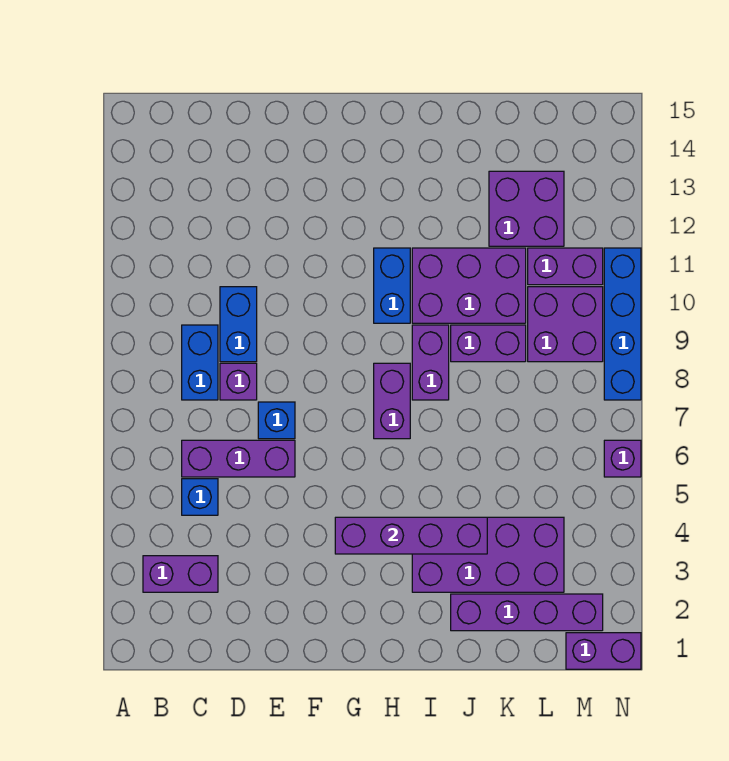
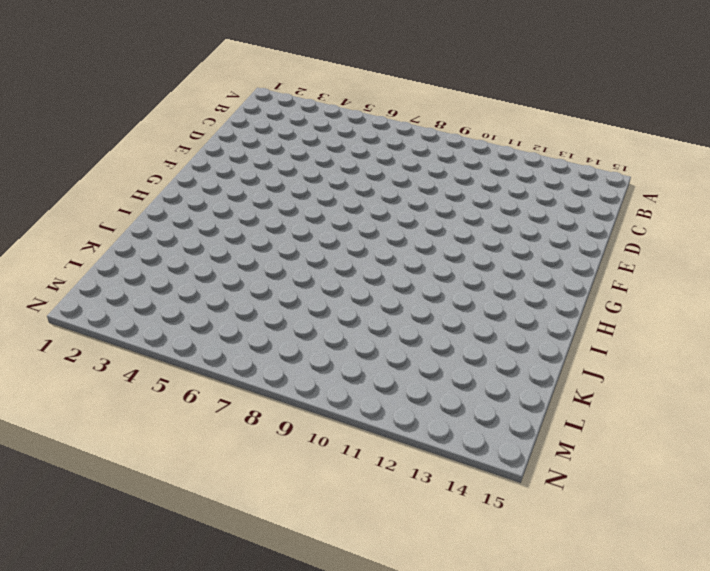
none -> purple 1x2 brick [143,556,218,592]
none -> blue 1x1 brick [182,479,218,515]
none -> purple 1x3 brick [182,440,295,477]

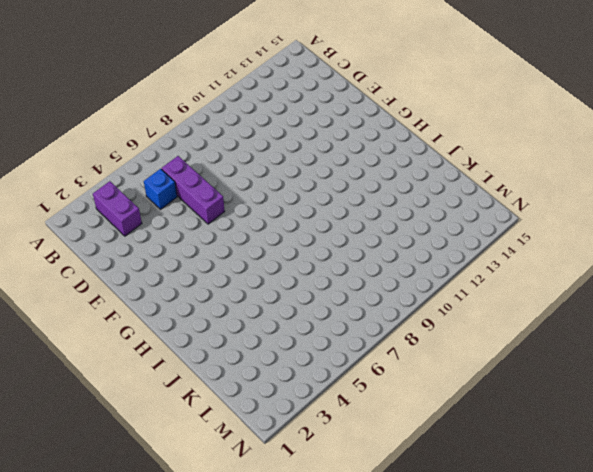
none -> blue 1x2 brick [182,325,218,400]
none -> purple 1x1 brick [220,363,257,400]
none -> blue 1x2 brick [220,287,257,362]

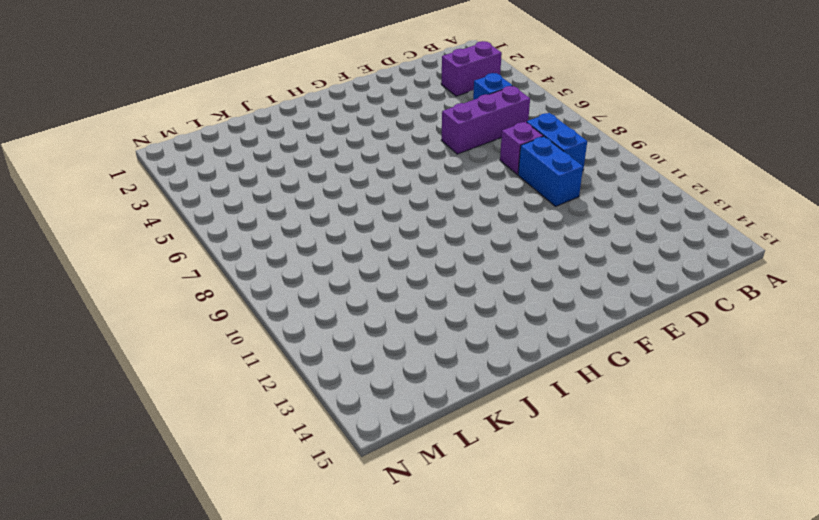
none -> blue 1x1 brick [258,402,295,439]
none -> purple 1x2 brick [374,363,410,439]
none -> blue 1x2 brick [374,248,410,323]

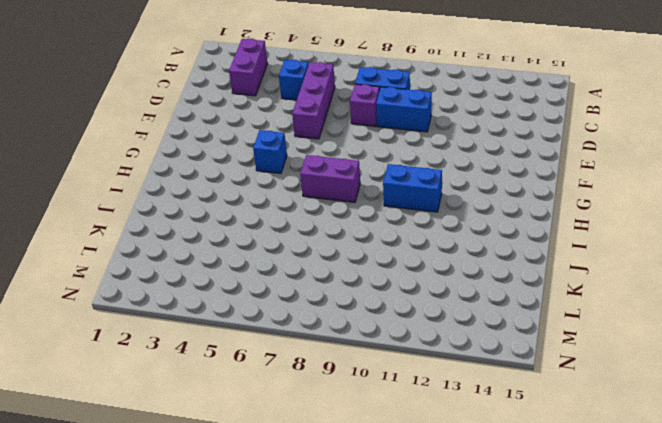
blue 1x1 brick [253,130,287,174] -> blue 1x1 brick moved to [258,402,295,439]
none -> purple 2x4 brick [412,517,564,592]
none -> purple 1x2 brick [412,325,449,400]
none -> purple 2x3 brick [412,248,526,323]

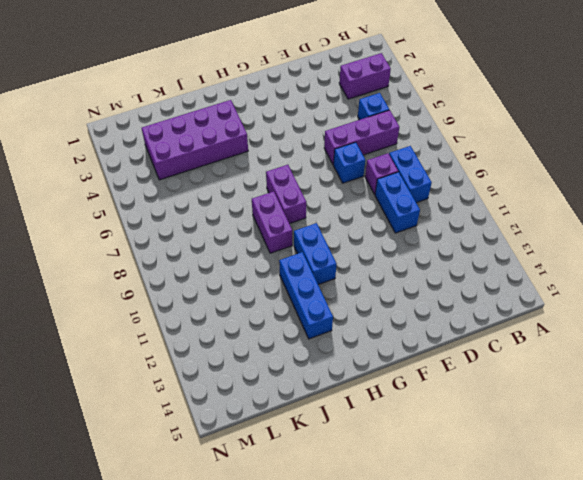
blue 1x3 brick [279,252,333,339] -> purple 2x3 brick [412,248,526,323]
none -> purple 1x4 brick [451,594,603,631]
none -> purple 1x2 brick [451,325,526,362]
none -> purple 2x2 brick [489,171,564,246]

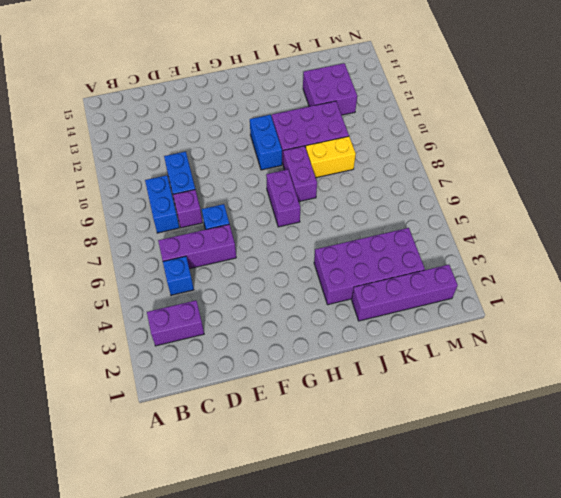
yellow 1x2 brick [306,136,356,178] -> purple 1x2 brick [451,325,526,362]
none -> purple 2x2 brick [528,287,603,362]
none -> purple 1x2 brick [528,248,603,285]
none -> purple 1x2 brick [566,633,641,669]

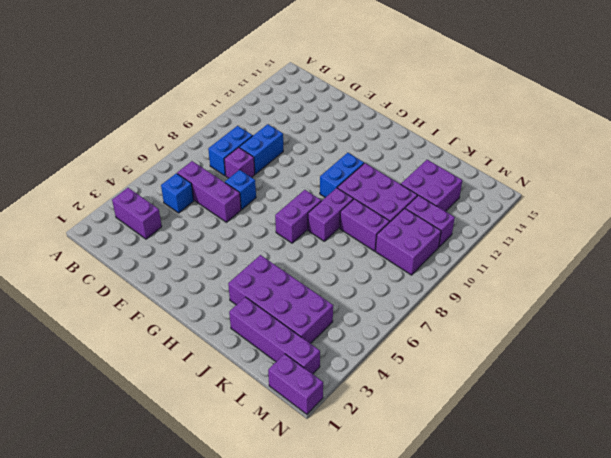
none -> purple 1x1 brick [604,440,641,477]
none -> blue 1x4 brick [604,248,641,400]
none -> purple 1x4 brick [335,517,487,554]

